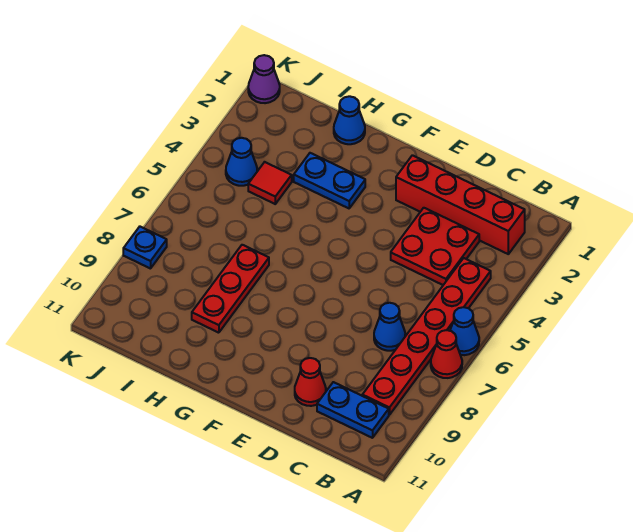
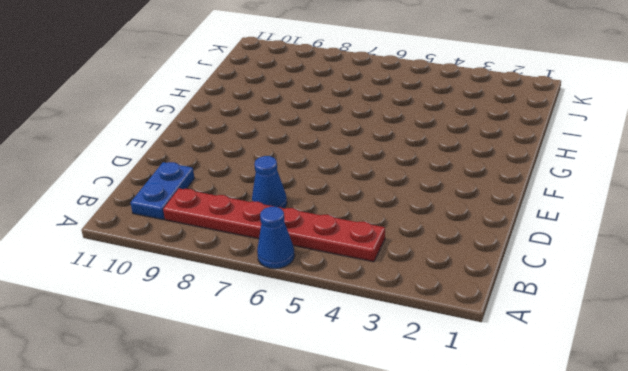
none -> red 1x1 cone [431,330,462,378]
none -> red 1x4 brick [396,155,525,254]
none -> red 2x2 plate [391,208,479,285]

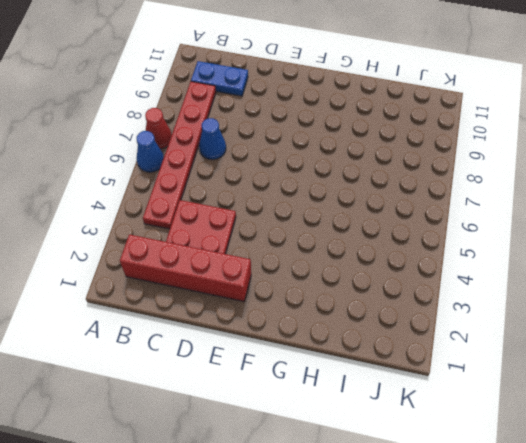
none -> red 1x1 cone [295,358,326,406]
none -> blue 1x2 plate [294,153,365,208]
none -> blue 1x1 cone [334,96,365,144]

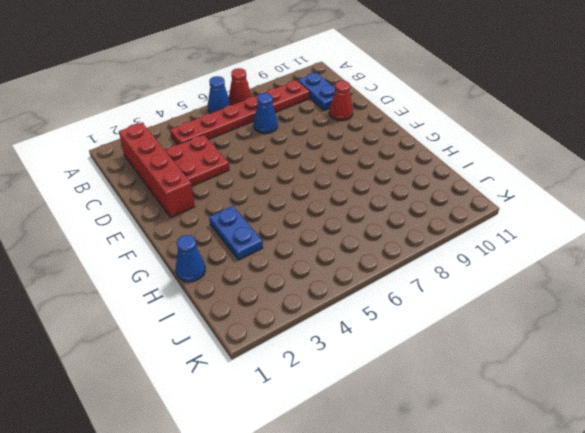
none -> red 1x3 plate [192,245,269,333]
none -> red 1x1 tile [248,162,292,204]
none -> blue 1x1 cone [226,138,257,186]

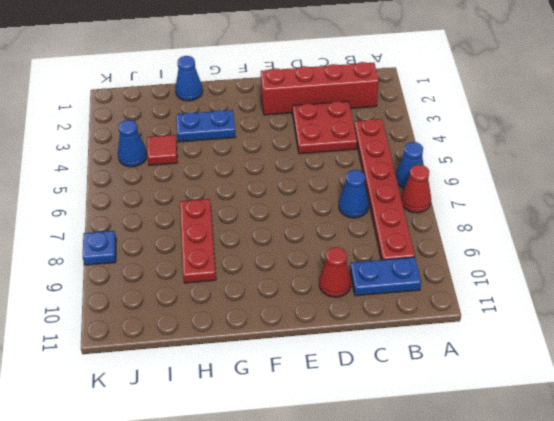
none -> purple 1x1 cone [248,55,280,103]

